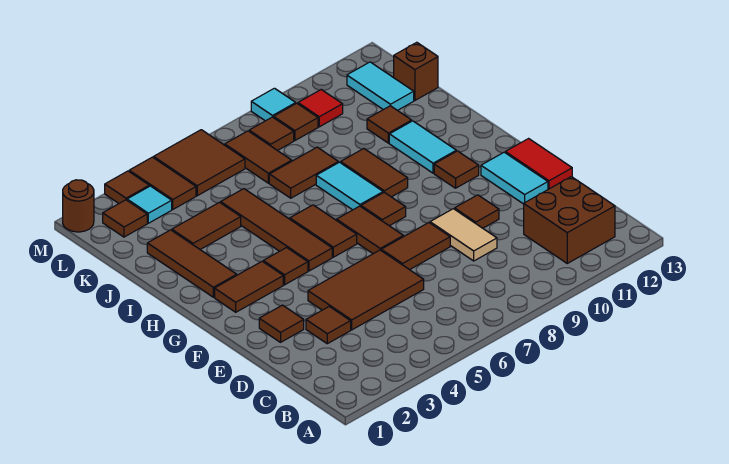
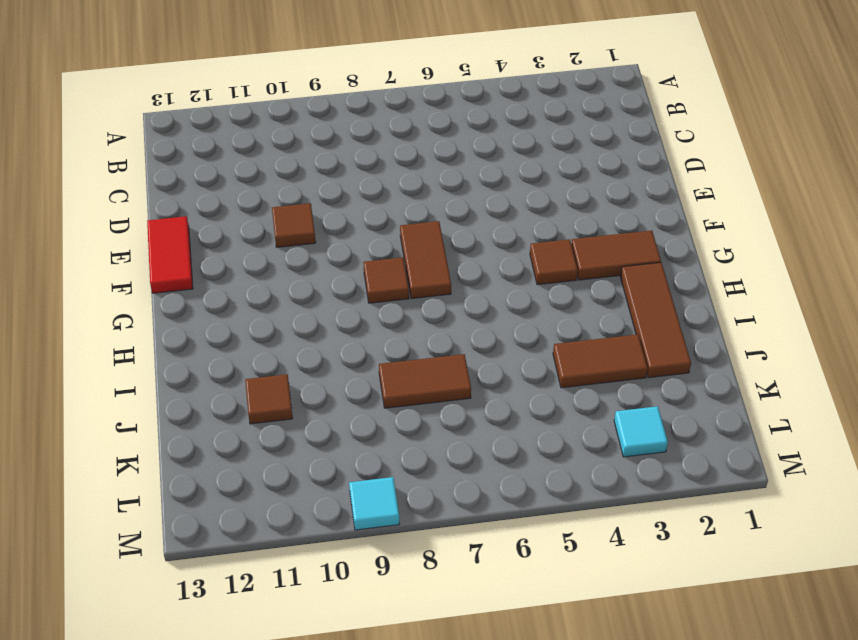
none -> brown 2x2 brick [524,177,615,263]
none -> brown 1x1 tile [306,307,351,344]
none -> brown 2x3 tile [308,250,424,330]
none -> tan 1x2 tile [430,209,497,261]

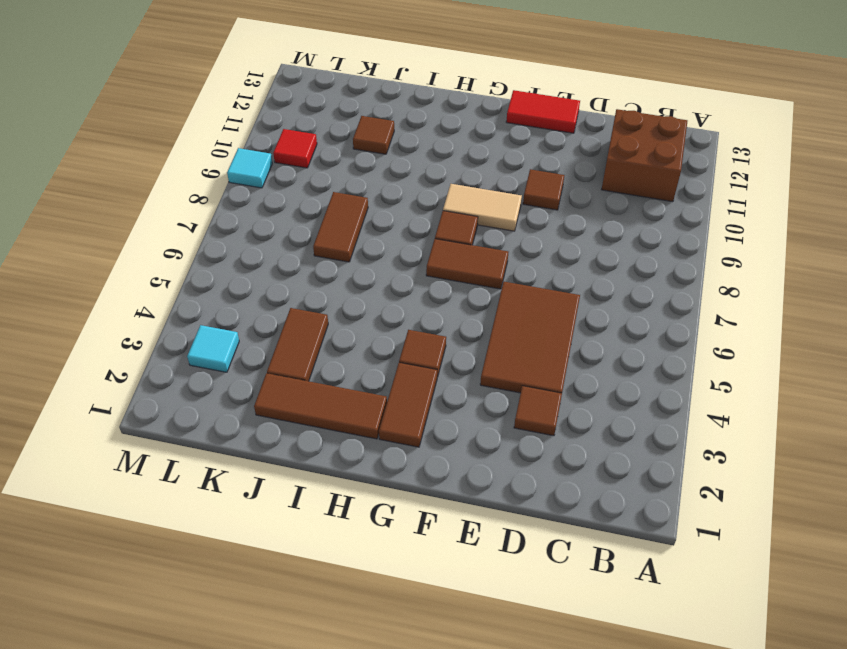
tan 1x2 tile [443,184,522,231] -> tan 1x2 tile moved to [430,209,497,261]
none -> brown 1x1 tile [259,305,304,342]
none -> brown 1x2 tile [381,223,450,270]
none -> cyan 1x2 tile [481,152,548,204]
none -> brown 1x4 tile [221,189,332,271]

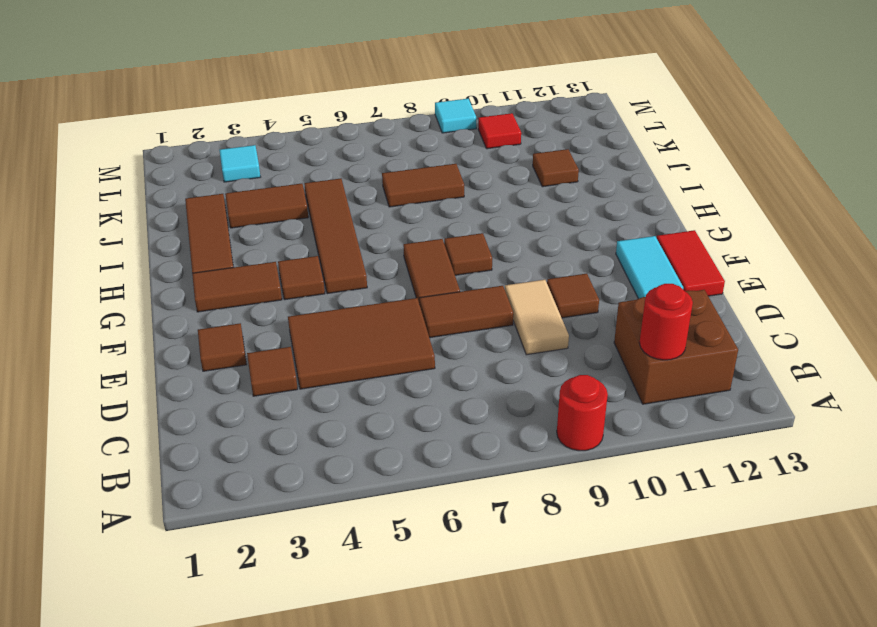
red 1x1 round brick [557,375,608,451] -> none
red 1x1 round brick [640,284,693,360] -> none
none -> brown 1x2 tile [290,205,357,257]
none -> brown 1x1 tile [434,151,479,188]
none -> cyan 1x2 tile [316,162,383,210]
none -> brown 1x2 tile [341,149,408,197]

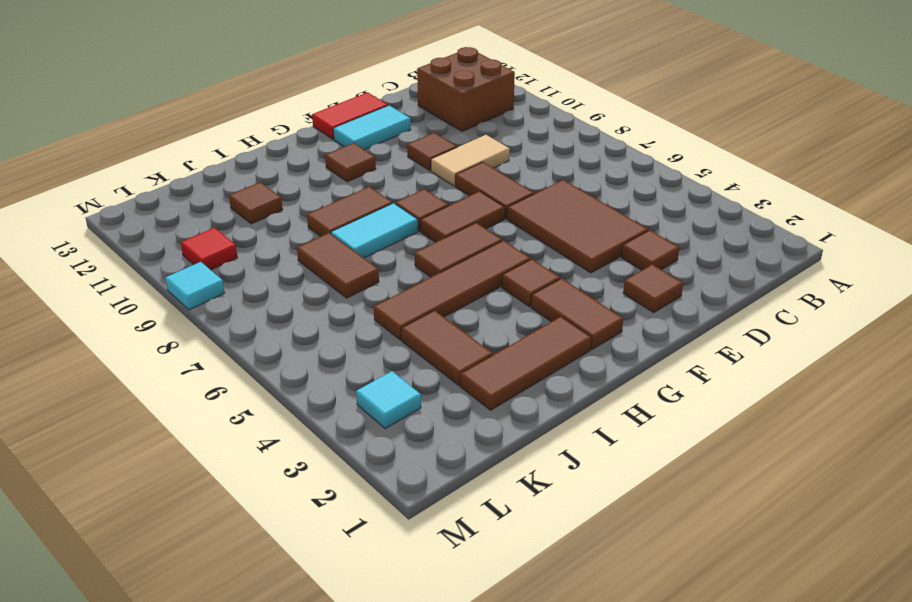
none -> cyan 1x2 tile [389,121,456,173]
none -> brown 1x2 tile [225,131,292,183]
none -> cyan 1x2 tile [347,62,414,111]
none -> brown 1x1 brick [394,42,438,100]

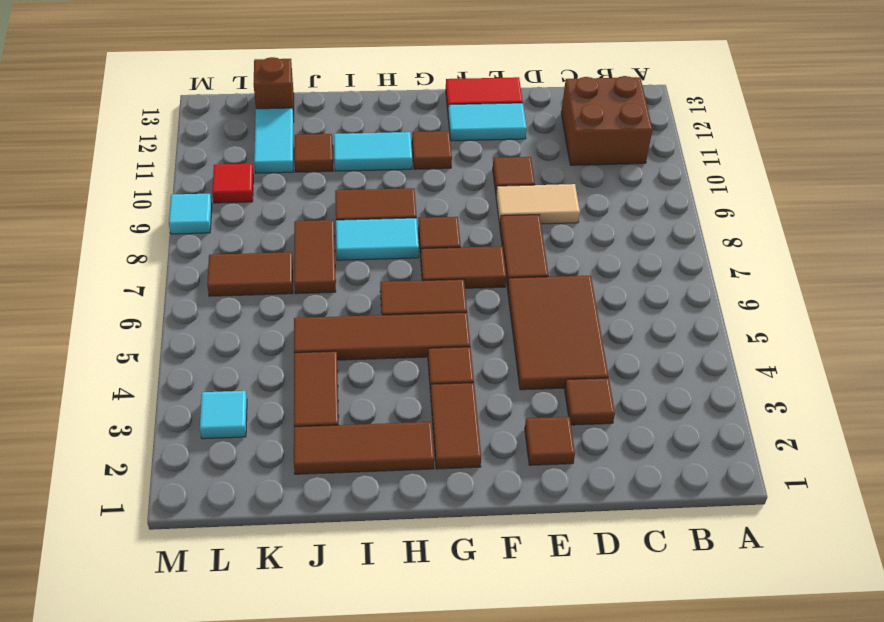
cyan 1x2 tile [254,108,294,173] -> cyan 1x2 tile turned to [347,62,414,111]
none -> brown 1x1 tile [103,200,147,237]
none -> brown 1x2 tile [129,157,196,209]
none -> brown 2x2 tile [154,130,245,196]
none -> brown 1x1 tile [249,117,294,151]

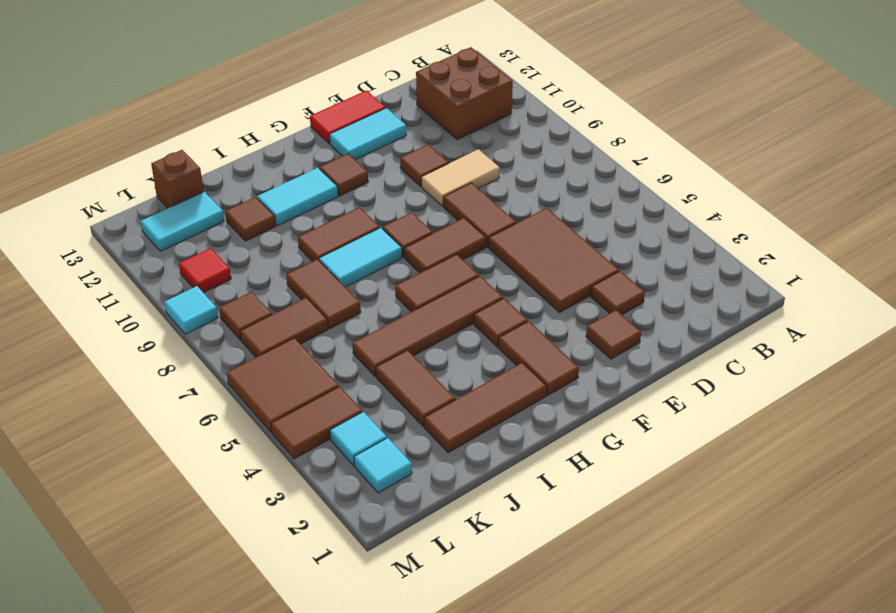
cyan 1x1 tile [354,438,412,493] -> brown 1x1 tile [103,200,147,237]
none -> brown 1x1 tile [274,103,318,141]
none -> brown 1x1 round brick [63,180,94,232]
none -> brown 1x1 tile [105,171,149,203]

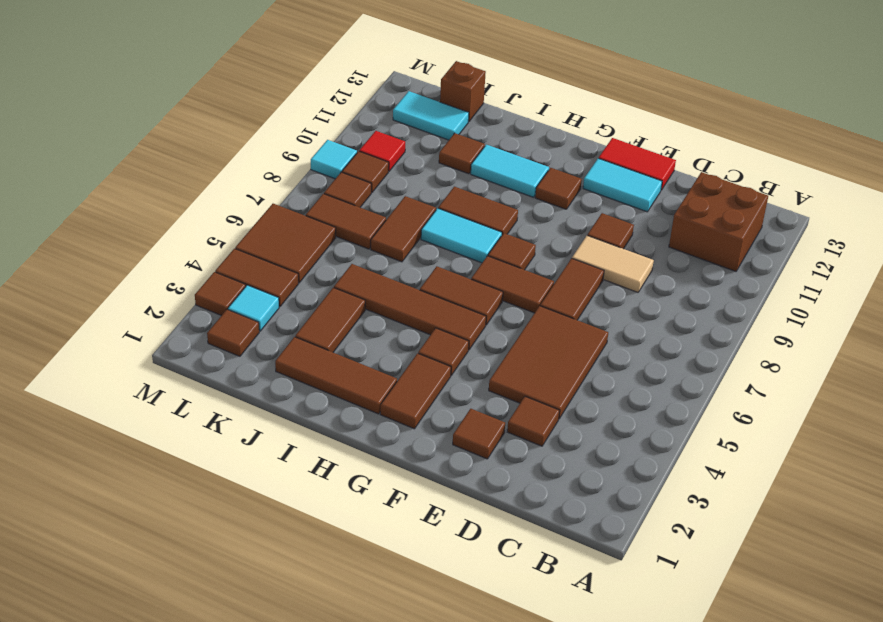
none -> brown 1x1 round brick [63,180,94,232]

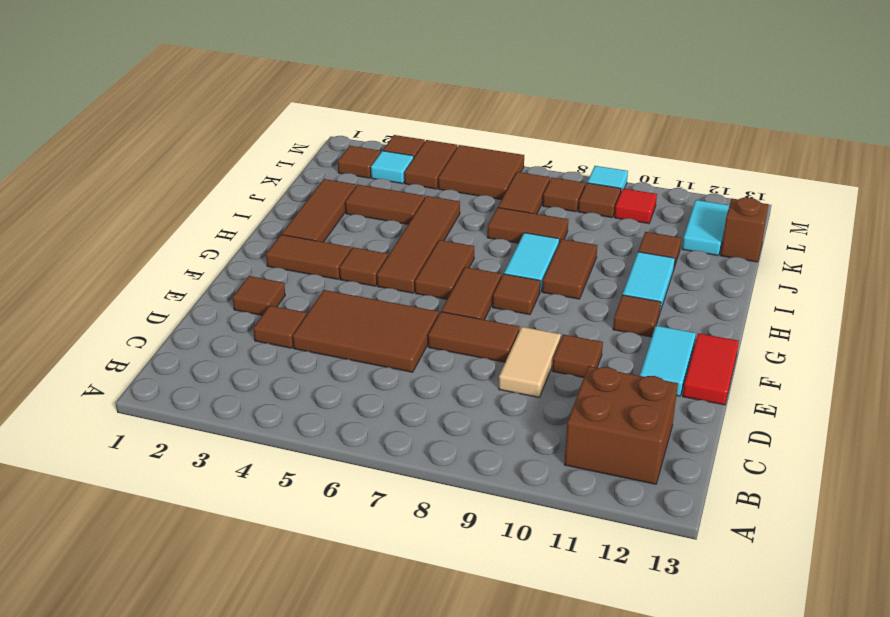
none -> brown 1x1 round brick [63,180,94,232]

